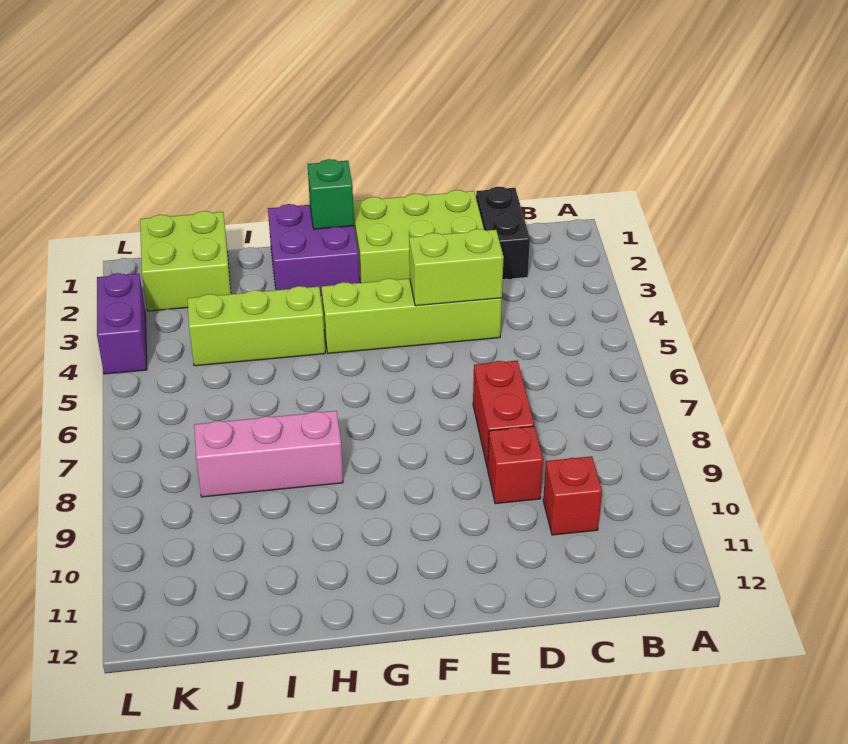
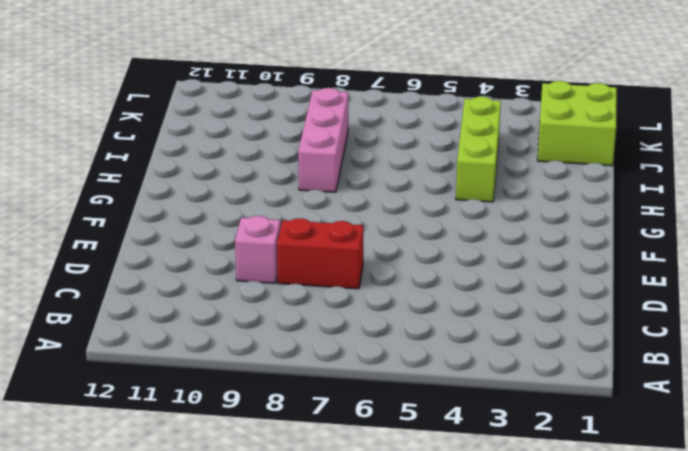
pink 1x1 brick [235,216,281,283] -> red 1x1 brick [487,426,543,504]
none -> black 1x2 brick [476,187,530,280]
none -> red 1x1 brick [543,456,602,535]
none -> lime 2x3 brick [353,190,484,283]

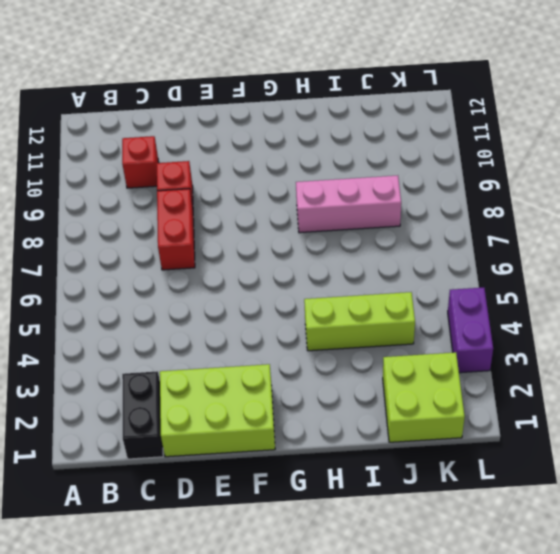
none -> lime 1x4 brick [322,278,502,353]
none -> purple 2x2 brick [268,204,360,296]
none -> lime 1x2 brick [409,229,504,306]

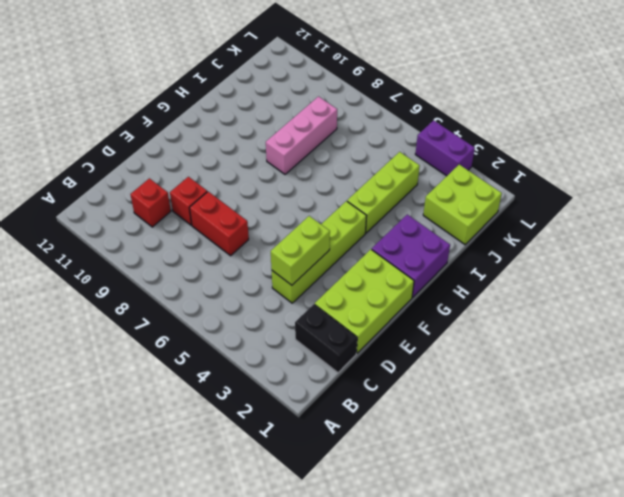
none -> green 1x1 brick [308,159,354,229]

